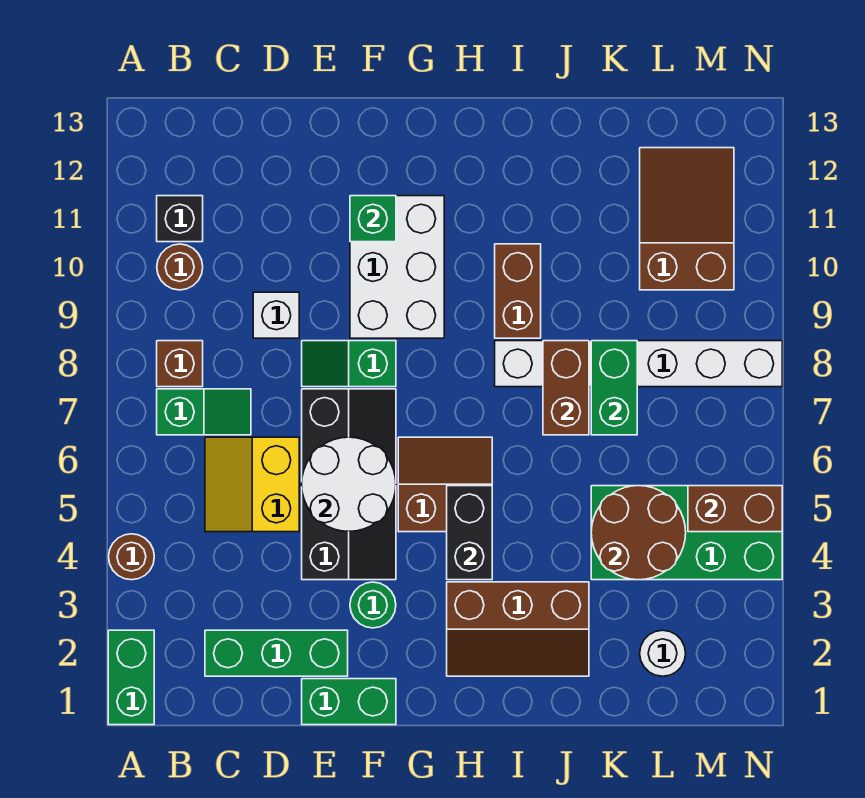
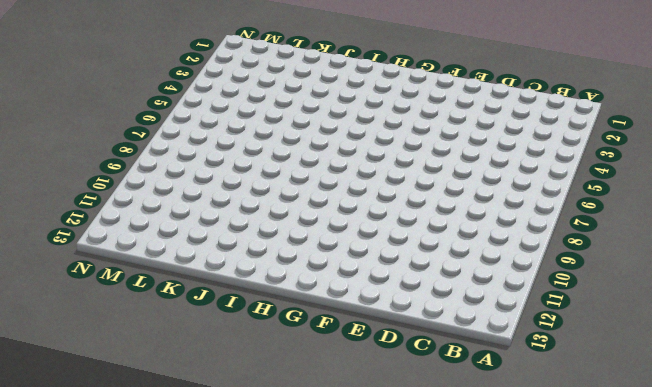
none -> green 1x2 brick [108,630,154,725]
none -> brown 1x1 round brick [109,534,154,580]
none -> green 1x2 slope [157,389,251,435]

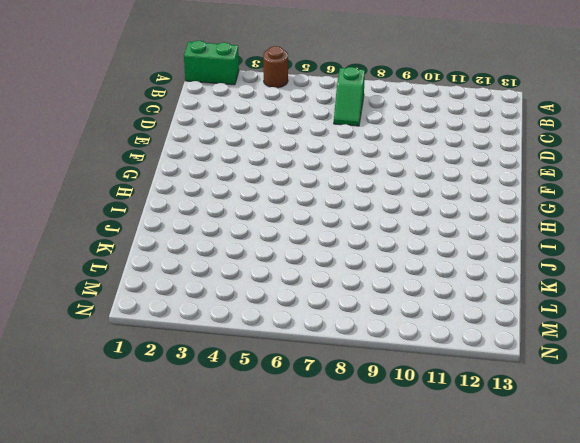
none -> brown 1x1 brick [157,341,203,387]
none -> brown 1x1 round brick [157,244,203,290]
none -> black 1x1 brick [157,196,203,242]

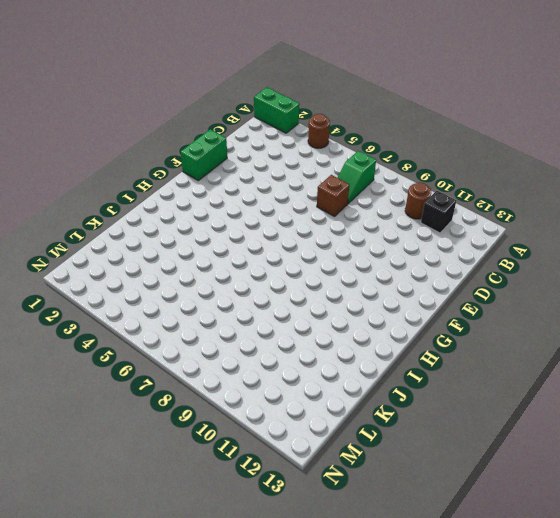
brown 1x1 brick [317,175,349,217] -> brown 1x1 brick moved to [157,341,203,387]
none -> green 1x3 brick [205,630,348,676]
none -> yellow 2x2 slope [205,437,299,532]
none -> white 1x1 brick [253,292,299,338]

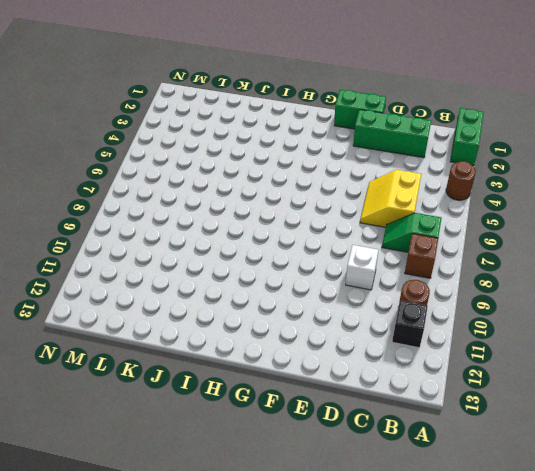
yellow 2x2 slope [360,170,421,227] -> yellow 2x2 slope turned to [205,437,299,532]
none -> black 2x4 slope [302,389,396,580]
none -> green 1x2 slope [302,341,396,387]
none -> green 1x1 round brick [350,582,396,628]

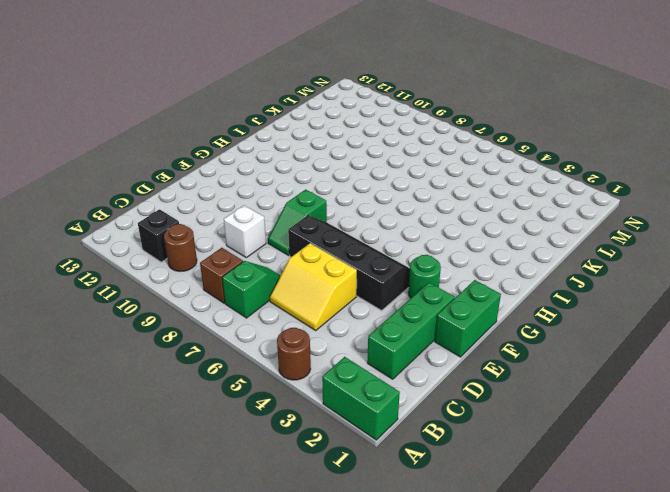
none -> white 2x3 brick [350,196,444,338]
none -> brown 2x2 slope [398,437,492,532]
none -> brown 2x3 slope [447,582,589,676]

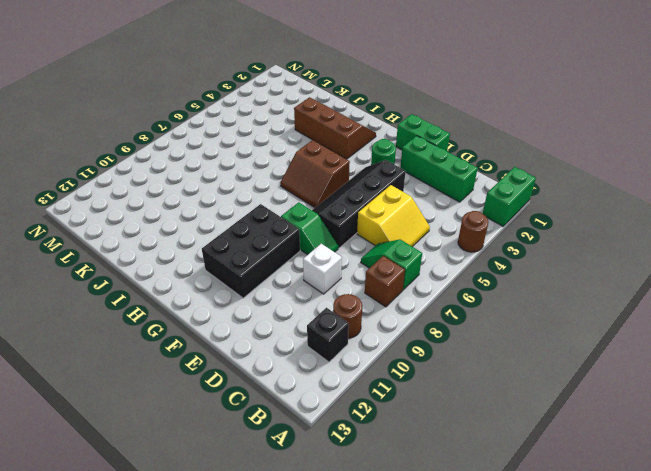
black 2x3 brick [202,204,300,298] -> white 2x3 brick [350,196,444,338]
none -> white 1x6 brick [495,341,782,387]
none -> brown 1x2 brick [495,244,541,338]
none -> green 2x4 brick [591,486,782,580]

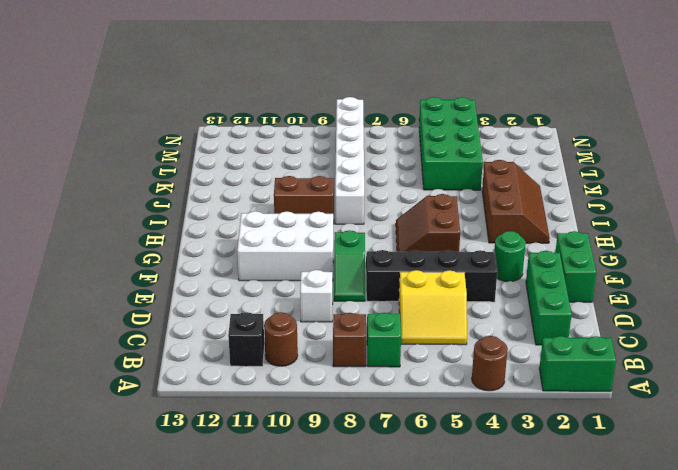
none -> white 1x1 round brick [640,630,686,676]
none -> brown 2x3 slope [640,148,734,290]
none -> white 2x2 round brick [302,437,396,531]

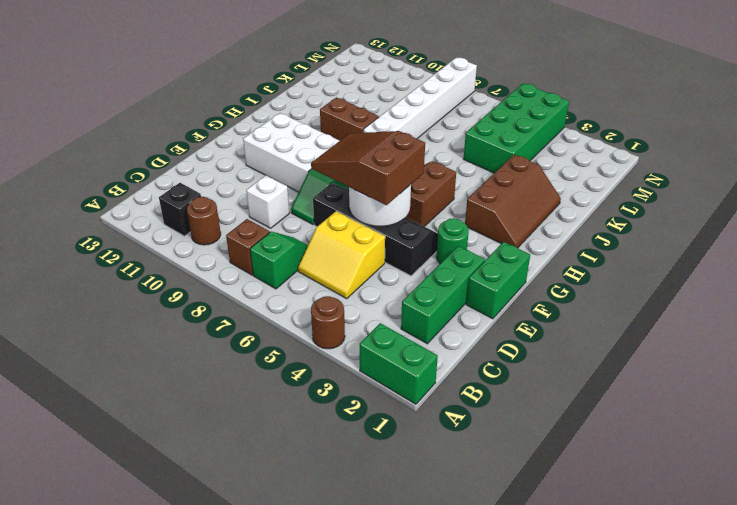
brown 2x3 slope [311,131,425,205] -> brown 2x3 slope moved to [640,148,734,290]
none -> white 1x1 round brick [640,630,686,676]
none -> green 1x1 brick [350,196,396,242]
none -> black 1x2 brick [447,486,492,580]

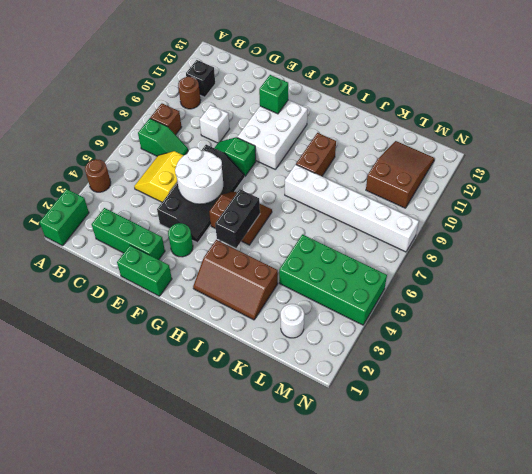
none -> brown 1x2 brick [543,341,589,435]
none -> brown 2x2 round brick [591,486,686,580]
none -> green 1x2 brick [591,341,637,435]

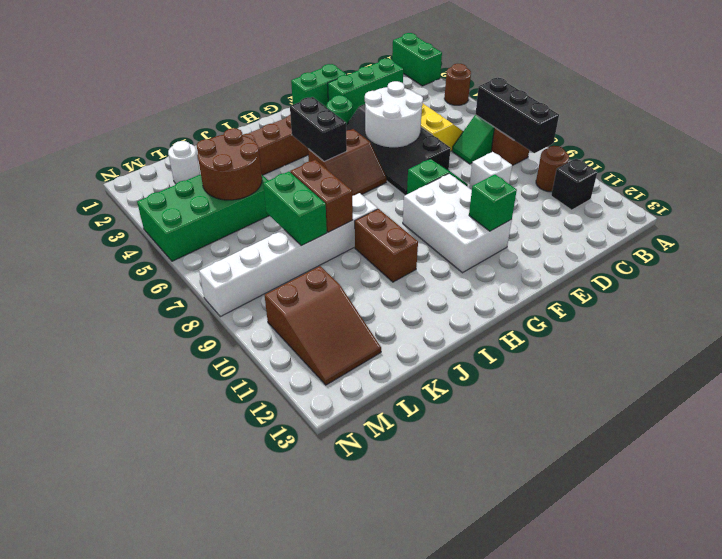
black 1x3 brick [475,78,559,153] -> none
none -> brown 1x2 brick [688,486,782,532]

